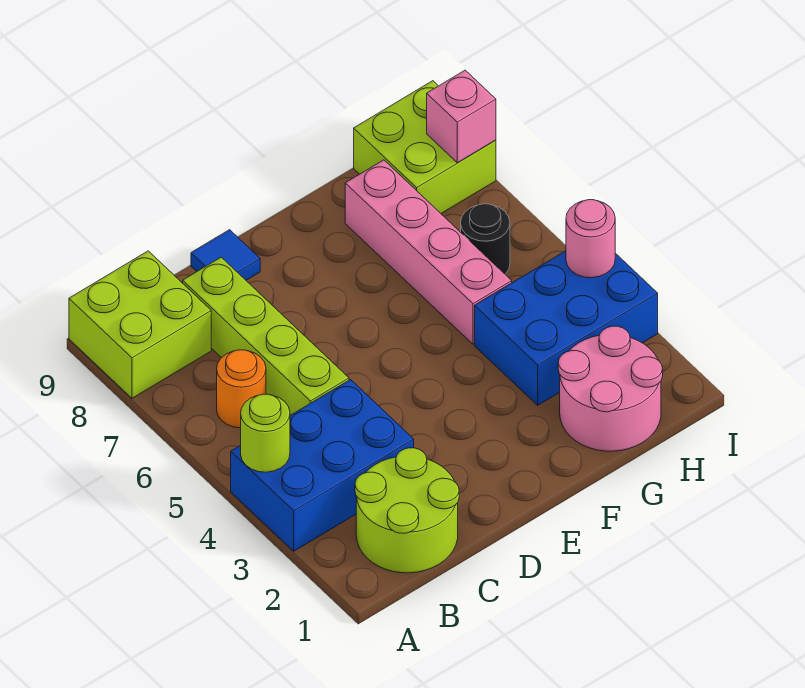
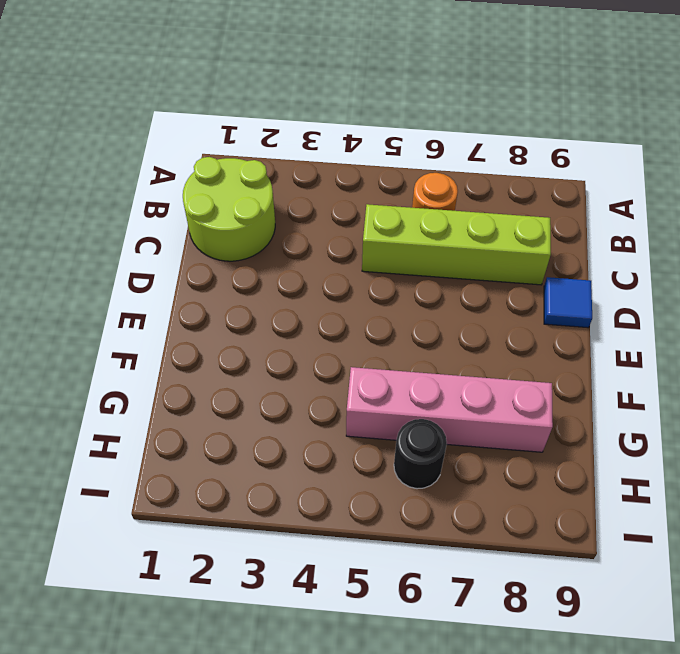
none -> blue 2x3 brick [231,380,414,551]
none -> lime 2x2 brick [69,251,211,398]
none -> pink 2x2 round brick [558,326,663,451]

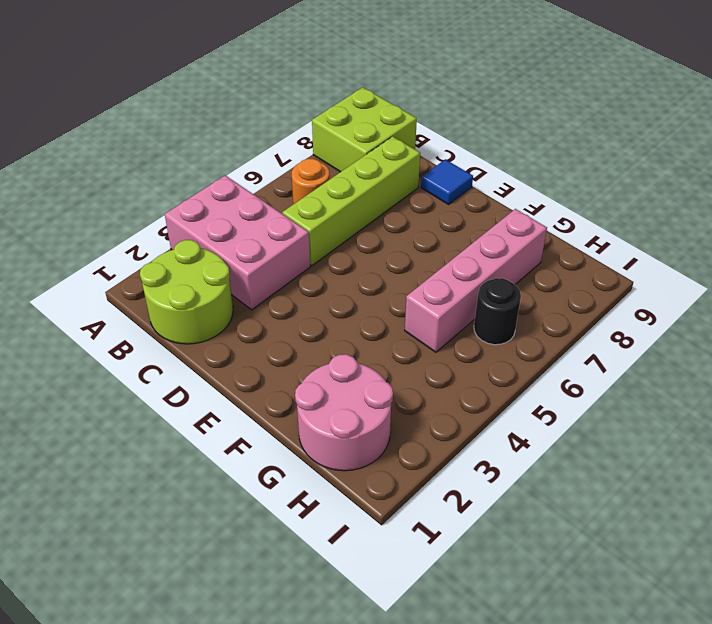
pink 2x3 brick [165,175,310,310] -> blue 2x3 brick [231,380,414,551]
none -> blue 2x3 brick [475,251,658,405]
none -> lime 2x2 brick [354,81,496,214]
none -> lime 1x1 round brick [241,394,290,472]

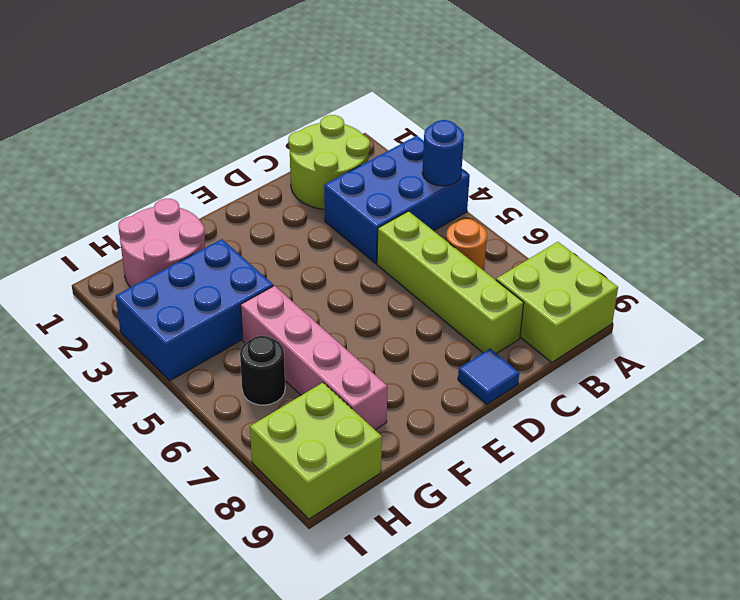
blue 1x1 round brick [422,120,464,186] -> lime 1x1 round brick [241,394,290,472]
none -> pink 1x1 round brick [566,200,615,278]
none -> pink 1x1 brick [427,70,496,163]

